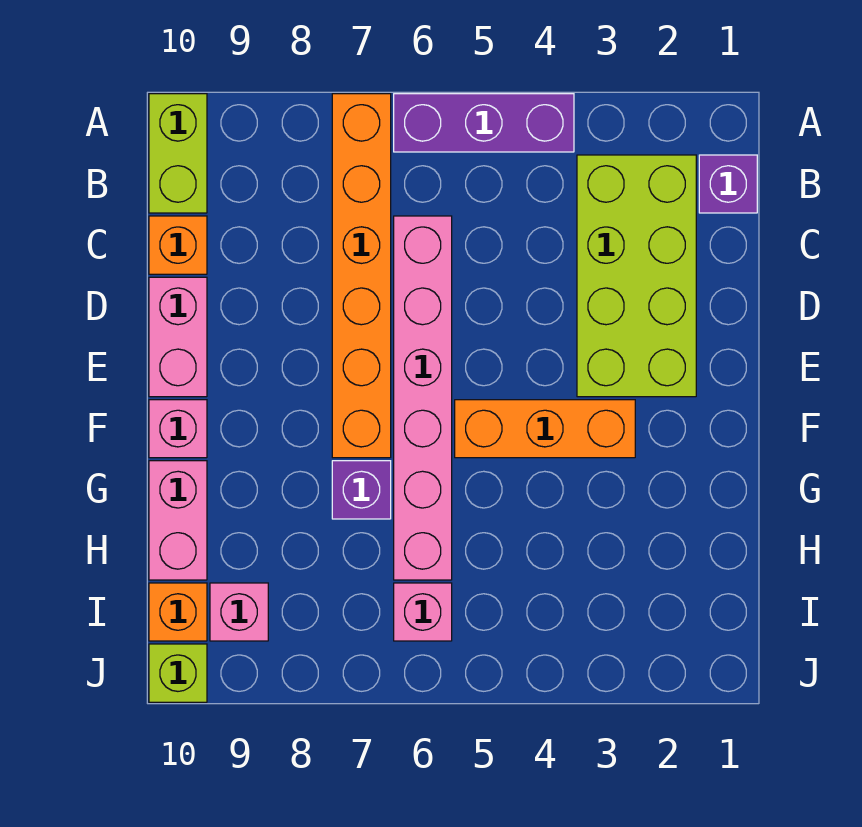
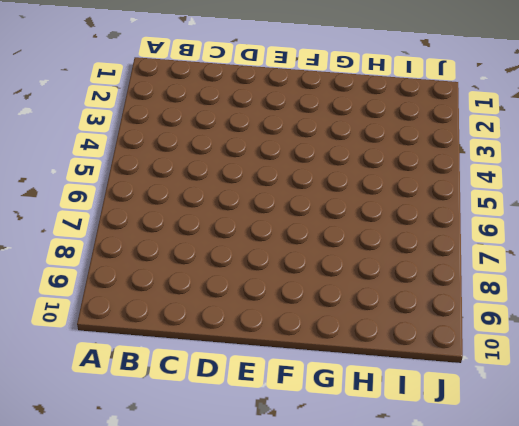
none -> purple 1x3 brick [394,94,574,152]
none -> orange 1x6 brick [332,94,391,458]
none -> lime 1x2 brick [149,94,207,213]

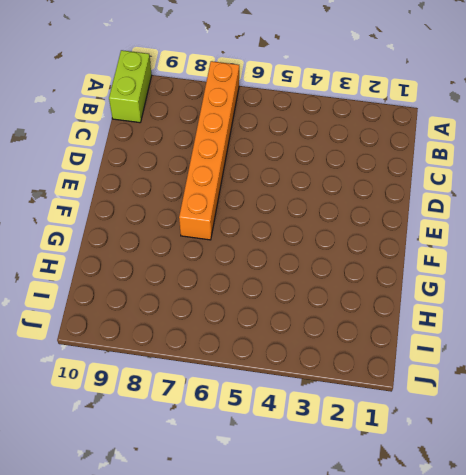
none -> purple 1x3 brick [394,94,574,152]
none -> purple 1x1 brick [699,155,757,213]
none -> lime 2x4 brick [577,155,696,397]

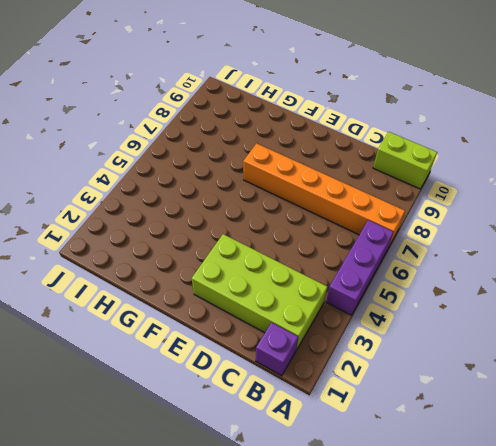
none -> pink 1x6 brick [394,216,452,580]
none -> orange 1x1 brick [149,216,207,274]
none -> pink 1x2 brick [149,277,207,397]

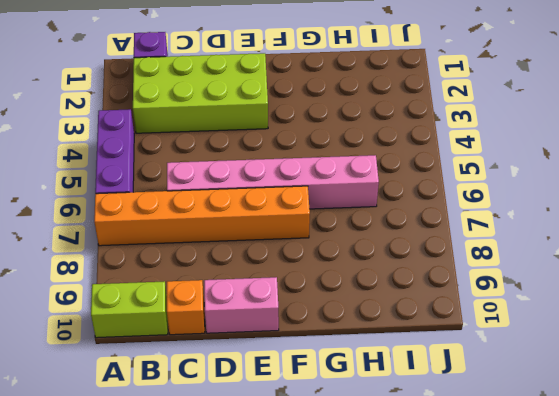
none -> orange 1x3 brick [455,400,635,458]
none -> pink 1x1 brick [149,400,207,458]
none -> purple 1x1 brick [332,461,391,519]

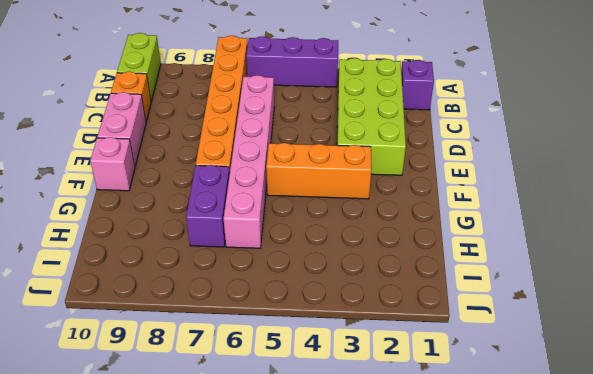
purple 1x2 brick [186,165,230,247] -> purple 1x1 brick [332,461,391,519]
none -> pink 1x2 brick [149,461,207,580]
none -> pink 1x1 brick [394,583,452,641]
none -> pink 1x1 brick [210,583,268,641]

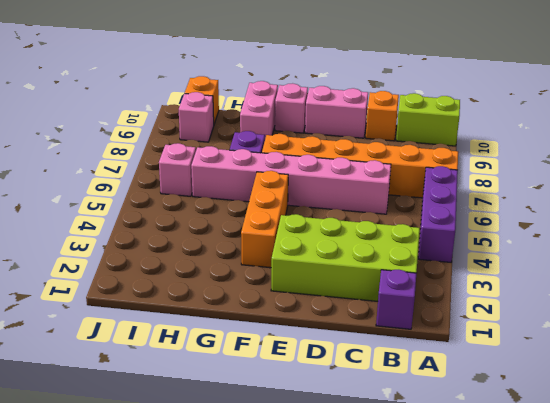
pink 1x2 brick [240,81,278,138] -> pink 1x2 brick turned to [149,461,207,580]
none -> lime 1x1 brick [149,644,207,702]

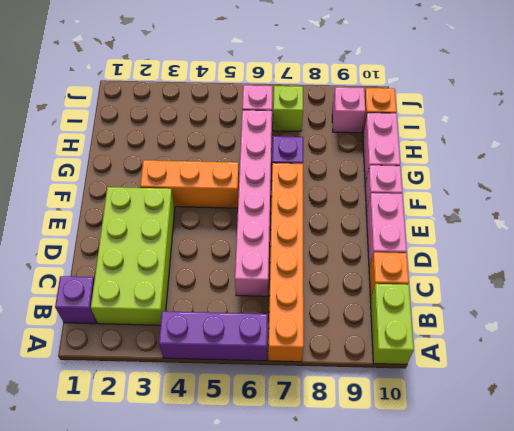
lime 1x1 brick [273,86,303,131] -> lime 1x1 brick moved to [149,644,207,702]

